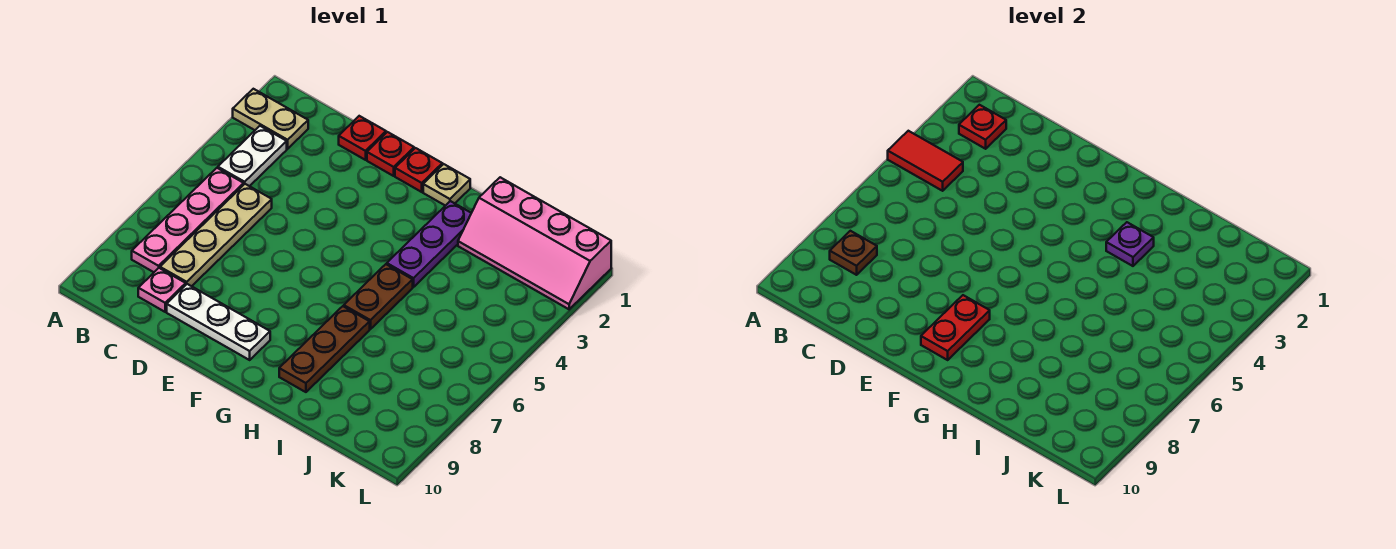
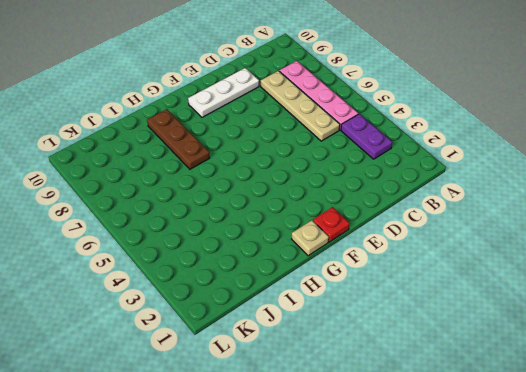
purple 1x2 plate [341,114,392,159] -> white 1x2 plate [218,126,287,186]
none -> tan 1x2 plate [233,89,308,149]
none -> pink 1x1 plate [138,268,186,312]
none -> red 1x1 plate [339,116,386,160]

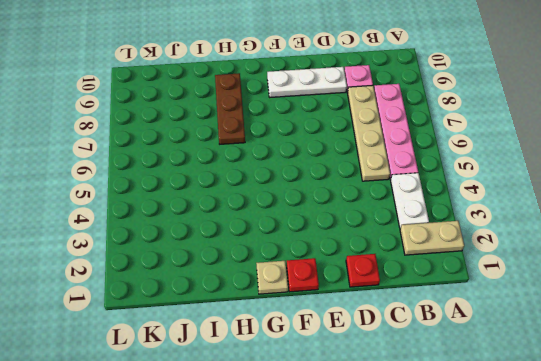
none -> red 1x1 plate [367,132,414,176]
none -> purple 1x3 plate [387,201,471,287]
none -> brown 1x2 plate [344,264,413,329]

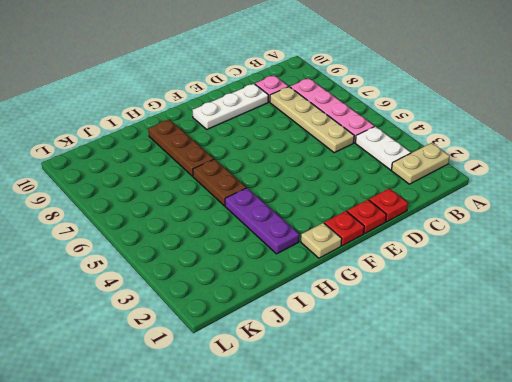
none -> pink 2x4 slope [458,177,611,309]
none -> red 1x2 tile [888,131,963,191]
none -> red 1x1 plate [959,105,1006,149]

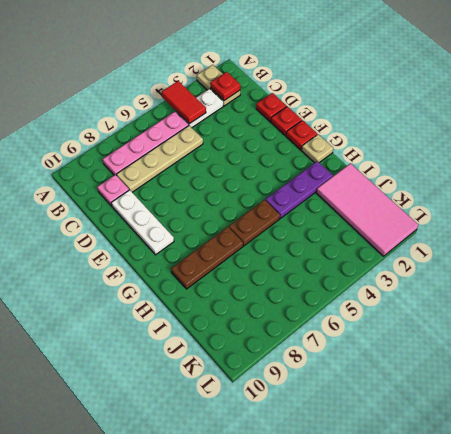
pink 2x4 tile [316,164,418,256] -> pink 2x4 slope [458,177,611,309]
none -> brown 1x1 plate [830,231,877,275]
none -> red 1x2 plate [921,295,990,360]
none -> purple 1x1 plate [1106,222,1154,266]

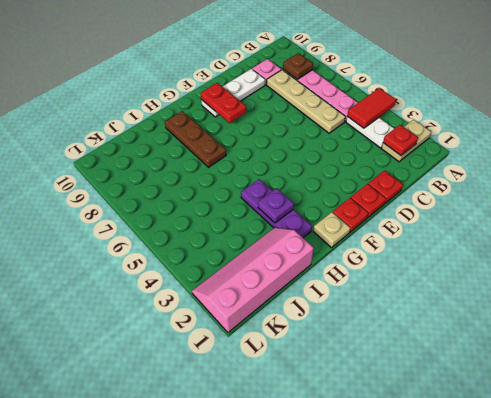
none -> brown 1x2 plate [344,264,413,329]

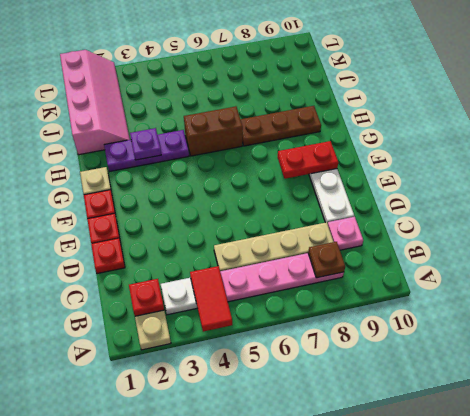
brown 1x2 brick [184,106,243,156] -> brown 1x2 plate [344,264,413,329]

